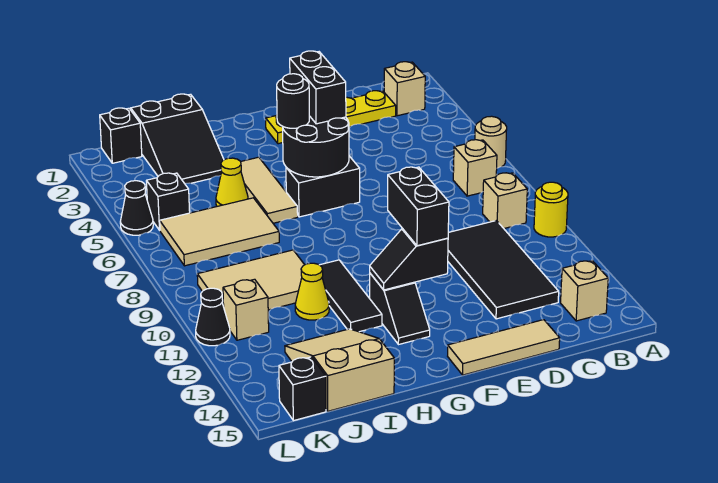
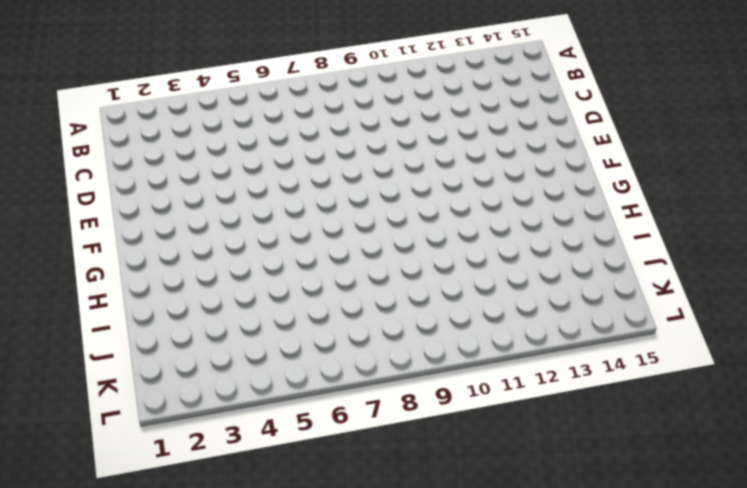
none -> tan 1x1 round brick [475,116,507,168]
none -> yellow 1x1 round brick [534,182,568,237]
none -> tan 1x1 brick [384,62,425,116]
none -> tan 1x1 brick [453,140,497,196]

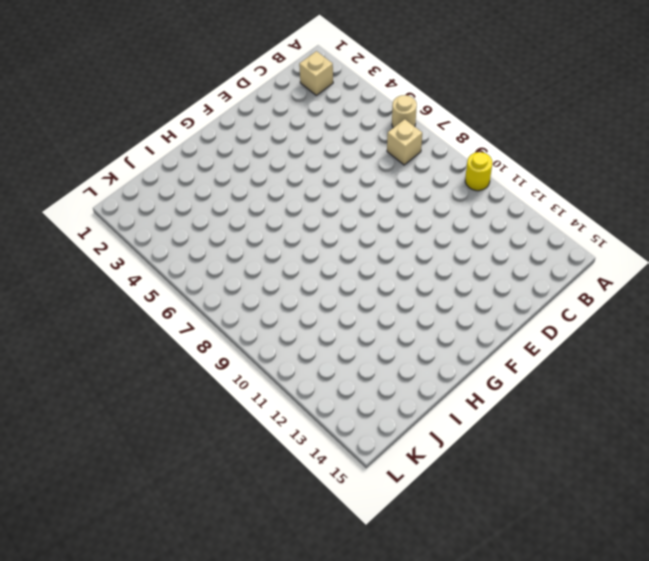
none -> tan 1x1 brick [483,173,527,228]
none -> tan 1x1 brick [561,261,608,321]
none -> yellow 1x4 plate [266,91,396,144]
none -> black 2x4 tile [448,221,559,319]

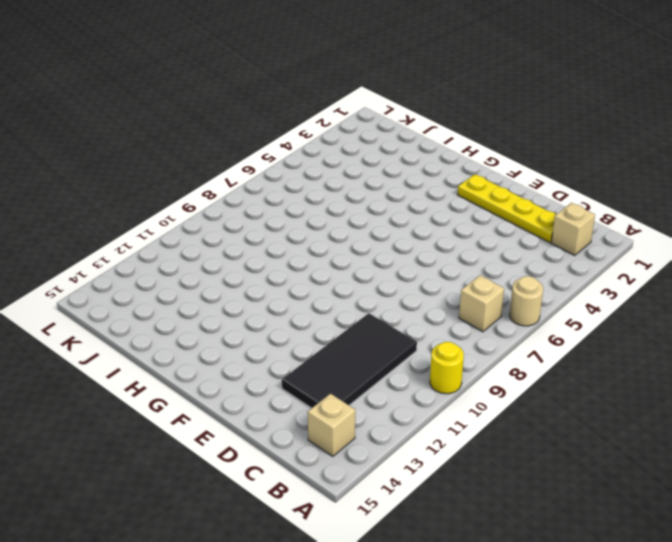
none -> tan 1x1 brick [483,173,527,228]
none -> tan 1x3 tile [448,320,560,375]
none -> black 1x2 brick [286,156,360,217]
none -> black 1x2 slope [370,274,430,345]

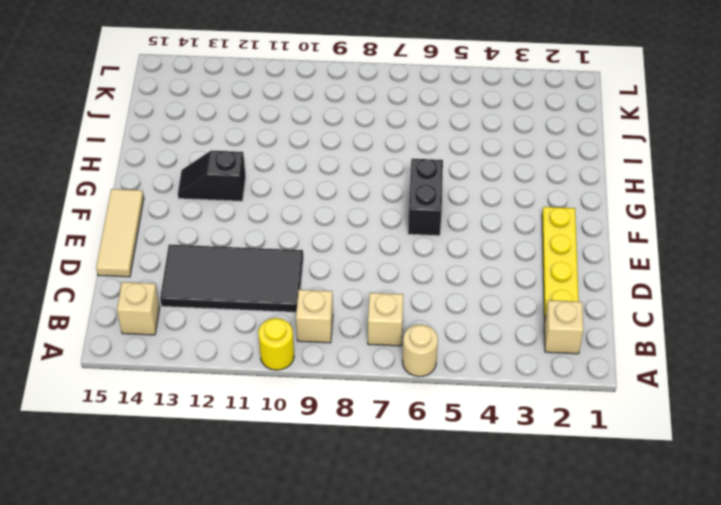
none -> tan 1x3 tile [241,157,298,223]
none -> black 1x3 tile [320,260,382,332]
none -> black 2x3 slope [131,94,224,184]
none -> yellow 1x1 cone [216,158,248,206]

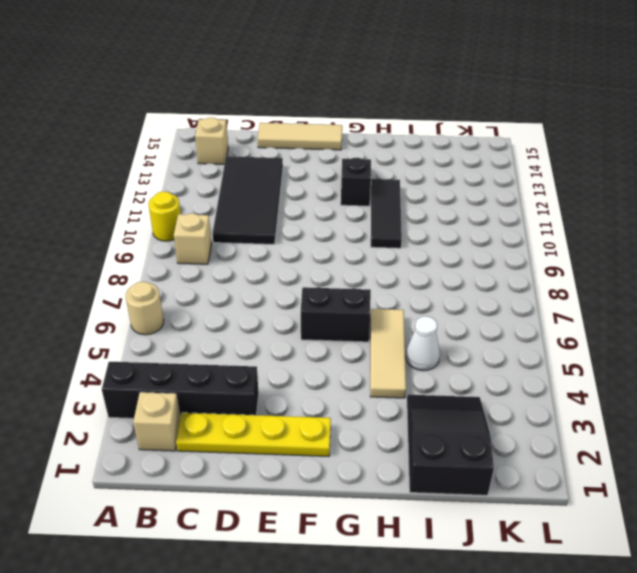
black 1x4 brick [102,362,259,418] -> none
white 1x1 cone [406,316,440,371] -> yellow 1x1 cone [216,158,248,206]
none -> tan 1x1 brick [453,140,497,196]
none -> tan 2x3 tile [160,198,279,266]
none -> tan 2x3 tile [197,250,304,310]
none -> yellow 1x1 cone [295,263,329,320]

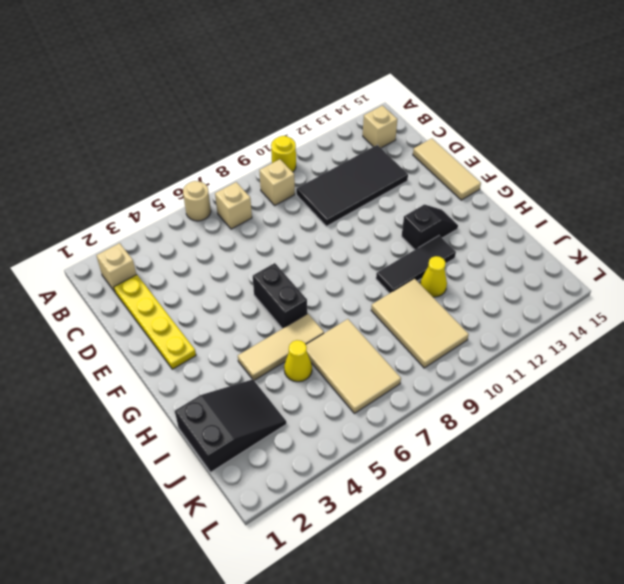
none -> tan 2x3 slope [285,329,394,411]
none -> black 1x1 brick [100,108,142,163]
none -> black 1x1 brick [146,173,190,230]
none -> tan 1x1 brick [223,279,269,340]

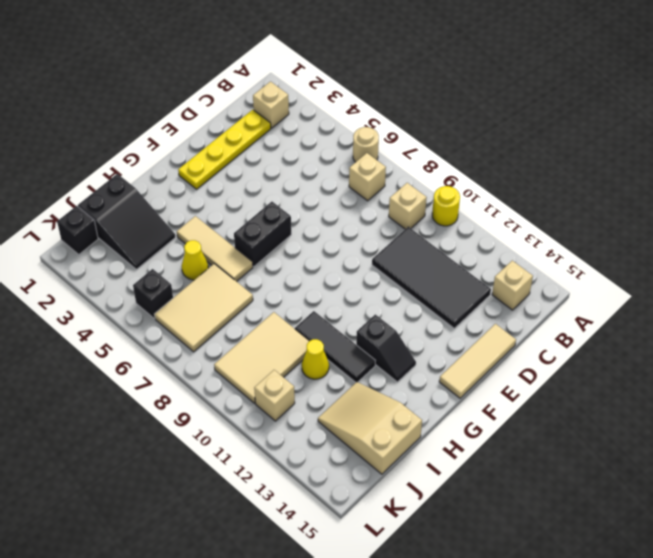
none -> black 1x1 brick [279,357,326,421]
none -> black 1x1 cone [120,181,153,235]
none -> black 1x1 cone [196,288,230,346]
none -> black 2x2 round brick [283,116,349,177]

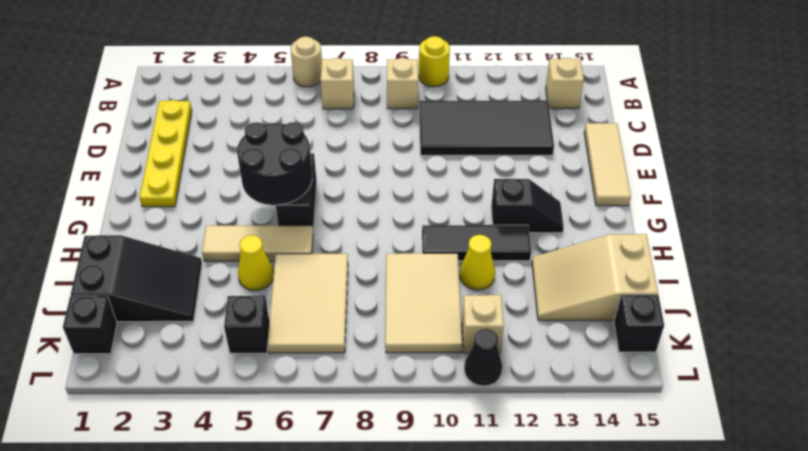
none -> tan 1x1 brick [384,62,425,116]
none -> black 1x1 cone [120,181,153,235]
none -> black 1x2 slope [370,229,448,290]
none -> black 1x2 brick [290,51,346,124]

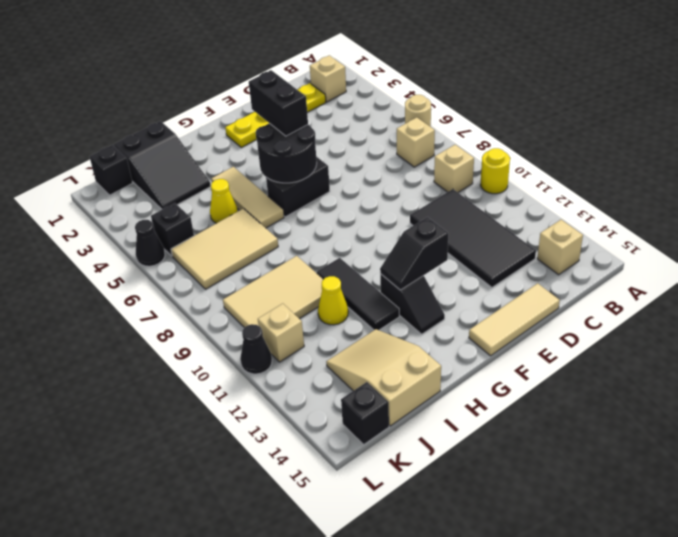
none -> black 1x2 brick [388,167,449,246]
none -> black 1x1 round brick [277,74,309,128]

